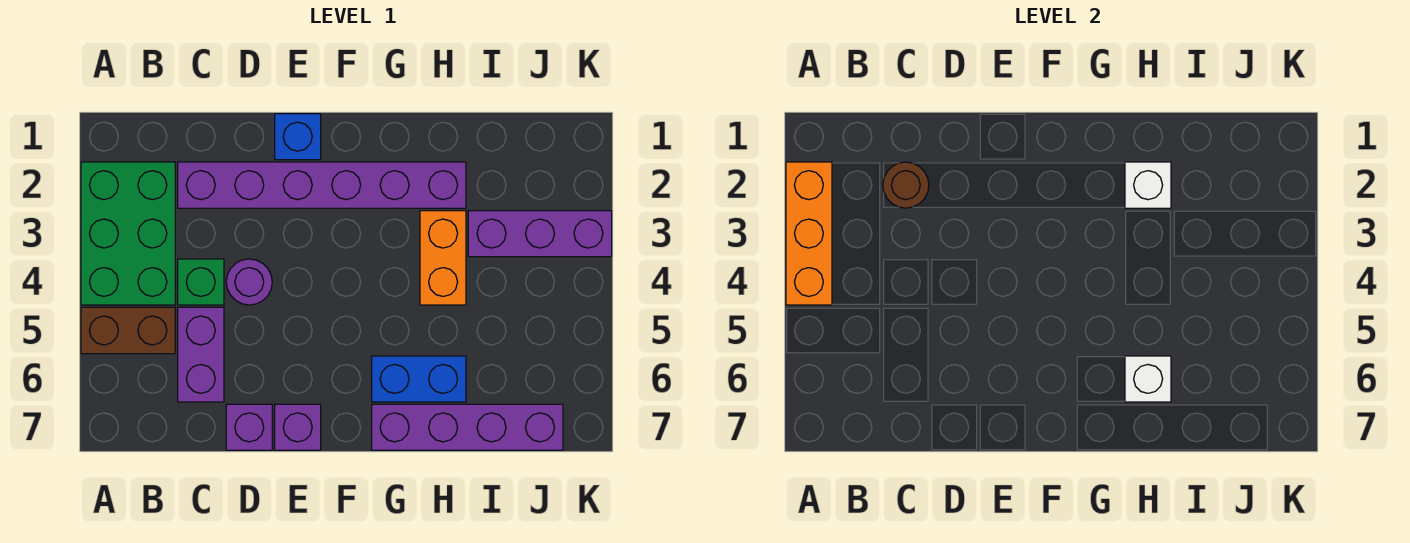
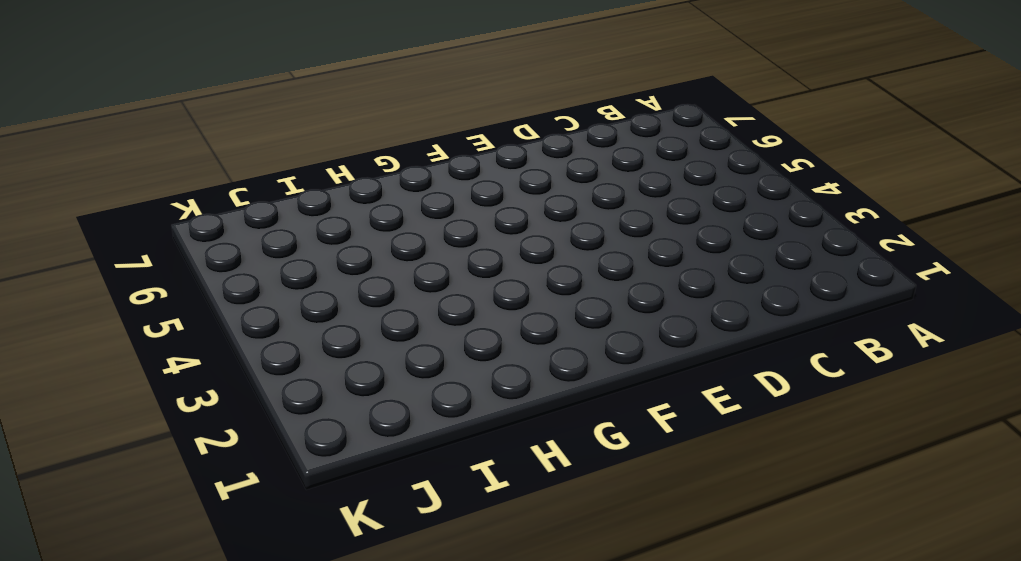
none -> green 2x3 brick [81,162,175,305]
none -> brown 1x2 brick [81,307,175,354]
none -> purple 1x6 brick [178,162,466,208]

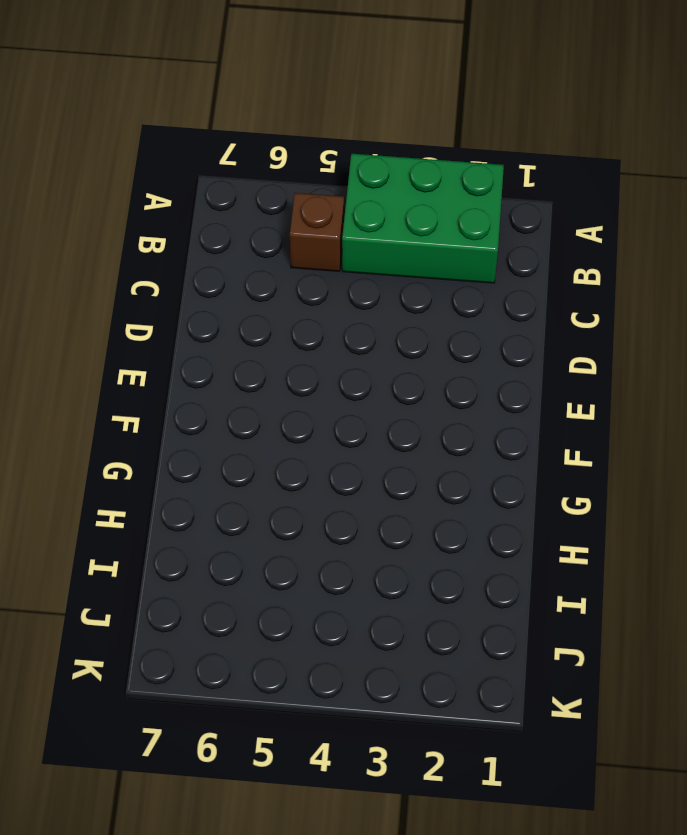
brown 1x1 brick [290,193,344,271] -> brown 1x2 brick [81,307,175,354]
none -> purple 1x6 brick [178,162,466,208]
none -> green 1x1 brick [178,259,224,305]
none -> purple 1x2 brick [178,307,224,402]

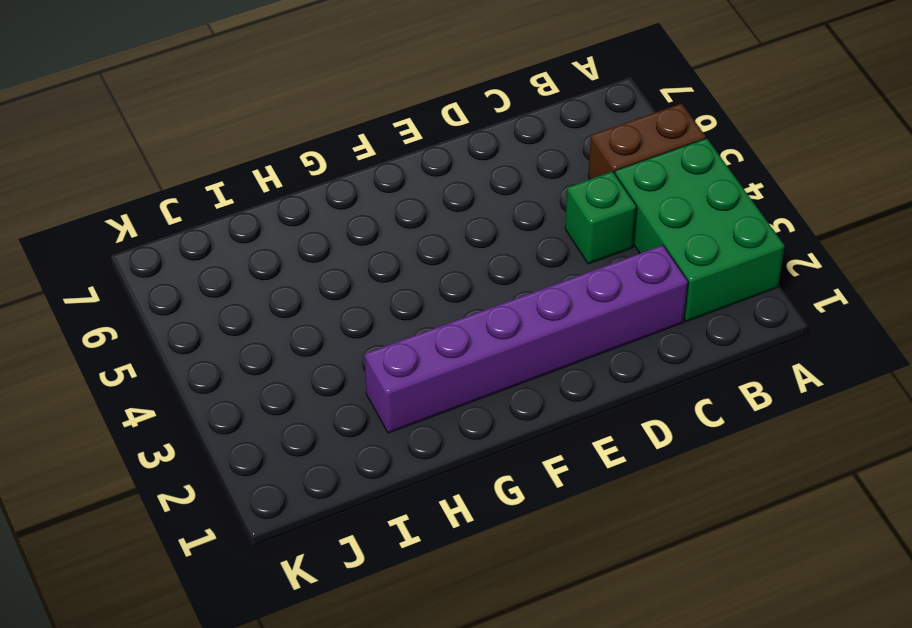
none -> purple 1x2 brick [178,307,224,402]
none -> purple 1x1 round brick [226,259,272,305]
none -> purple 1x1 brick [226,404,272,450]

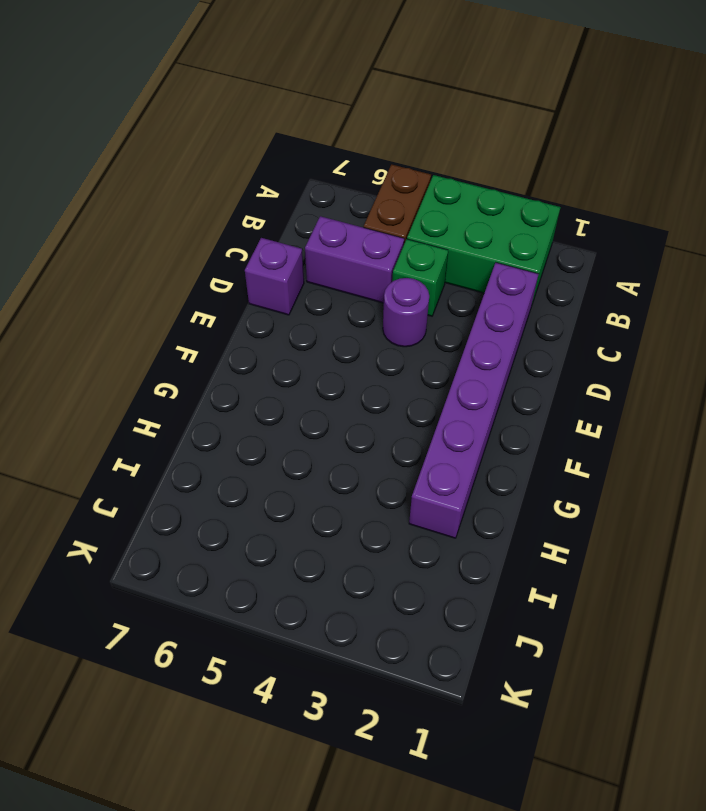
none -> blue 1x1 brick [275,114,321,160]
none -> purple 1x1 brick [275,404,321,450]
none -> blue 1x2 brick [372,356,466,402]

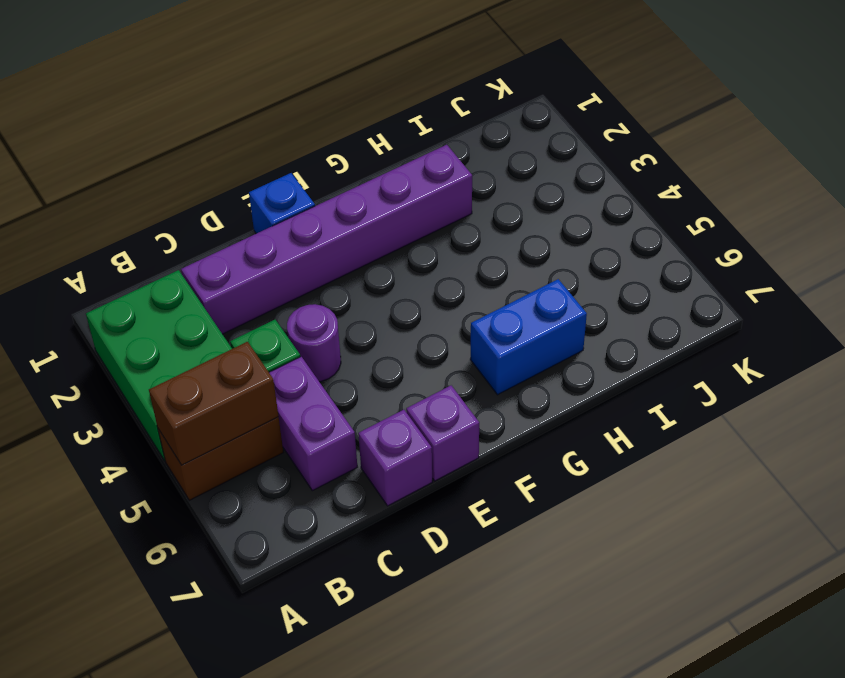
brown 1x2 brick [149,342,279,465] -> none
none -> purple 1x4 brick [372,404,563,450]
none -> orange 1x2 brick [420,211,466,305]
none -> purple 1x3 brick [468,211,612,257]

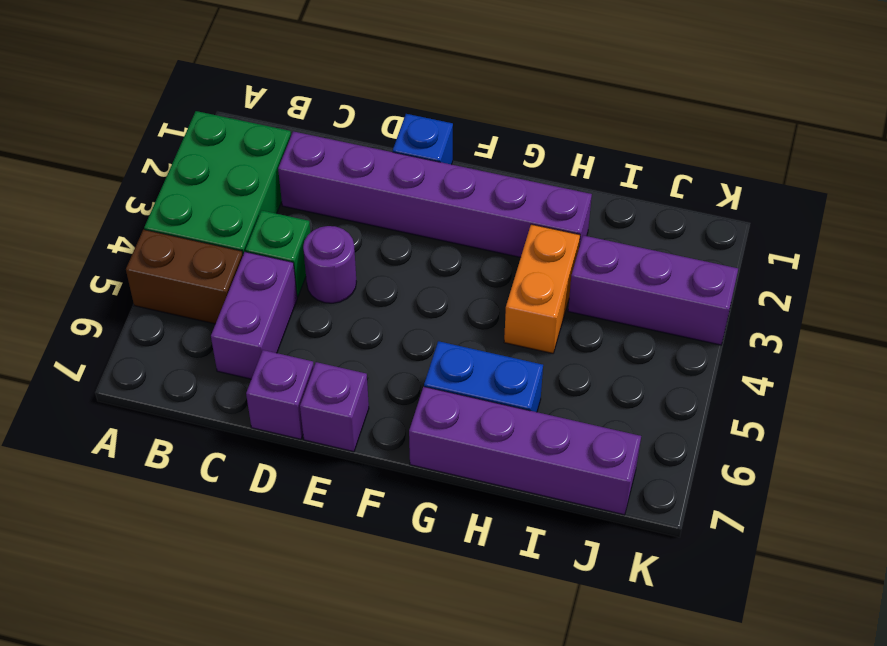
none -> orange 1x3 brick [786,162,832,305]
none -> brown 1x1 round brick [883,162,929,208]
none -> white 1x1 brick [1125,162,1171,208]

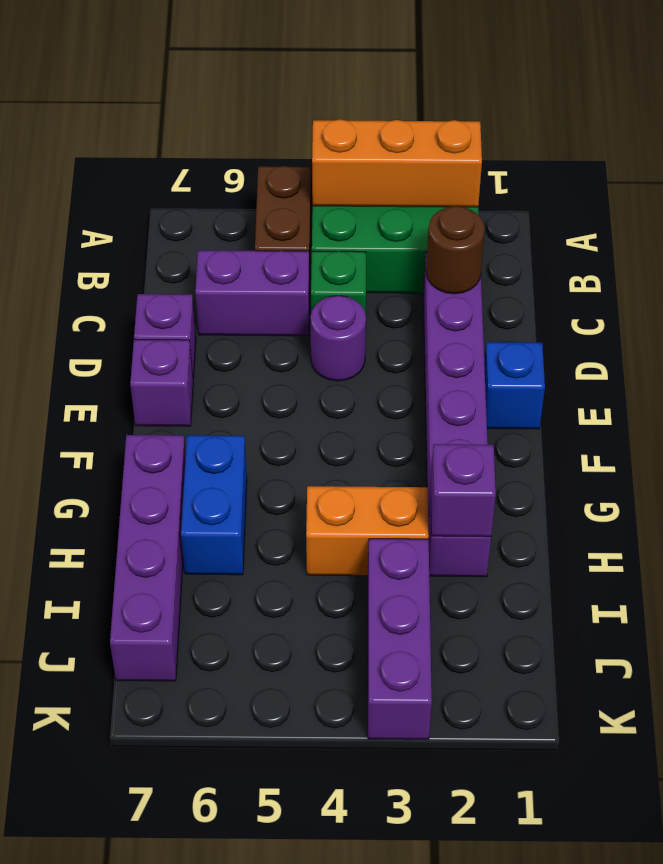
purple 1x1 brick [431,444,496,537] -> white 1x1 brick [1125,162,1171,208]
none -> white 1x1 brick [1125,356,1171,402]

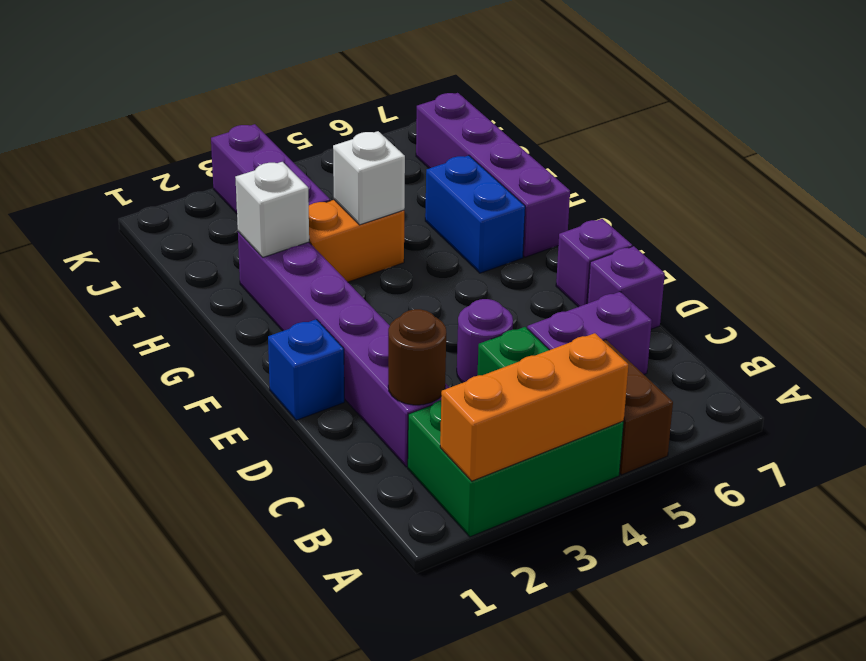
white 1x1 brick [333,131,405,225] -> white 1x1 brick moved to [1125,356,1171,402]

